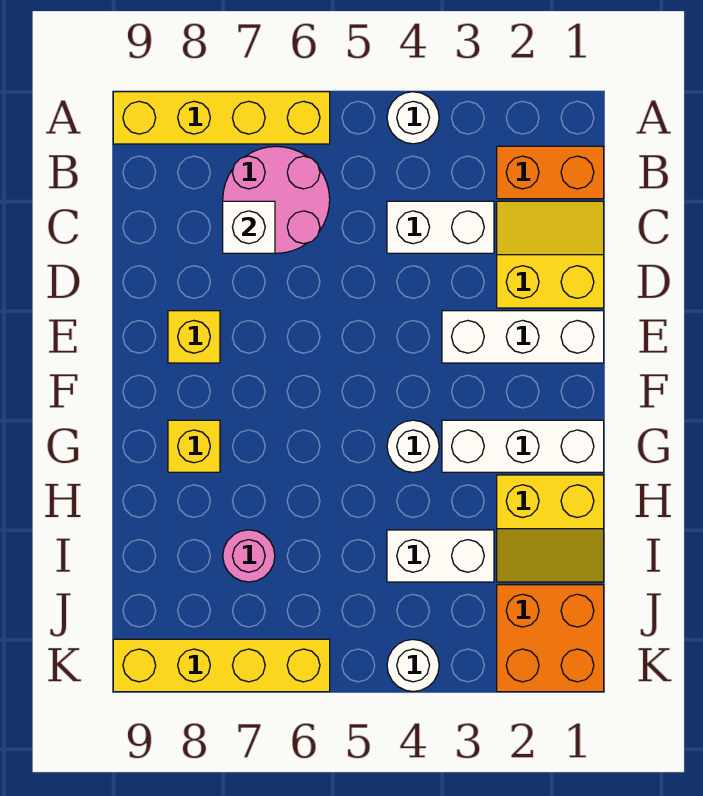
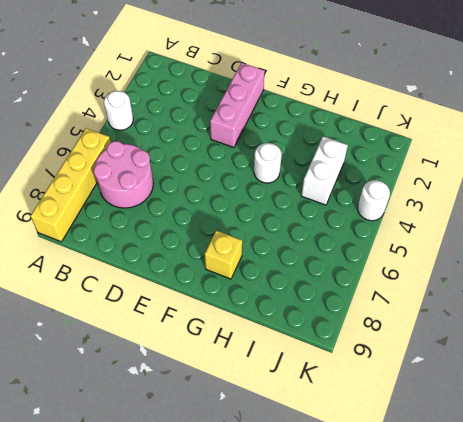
pink 1x3 brick [210,63,265,147] -> white 1x3 brick [442,311,604,363]
none -> orange 1x2 brick [497,146,604,199]
none -> yellow 2x2 slope [497,201,604,308]
none -> white 1x2 brick [387,201,494,253]

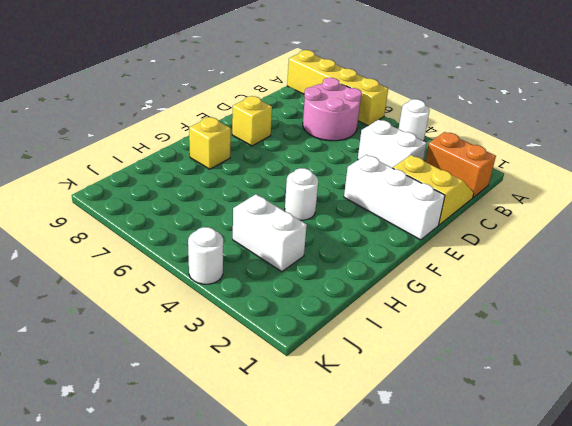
none -> white 1x3 brick [442,420,604,472]
none -> yellow 2x2 slope [497,475,604,582]
none -> pink 1x1 round brick [223,530,275,582]

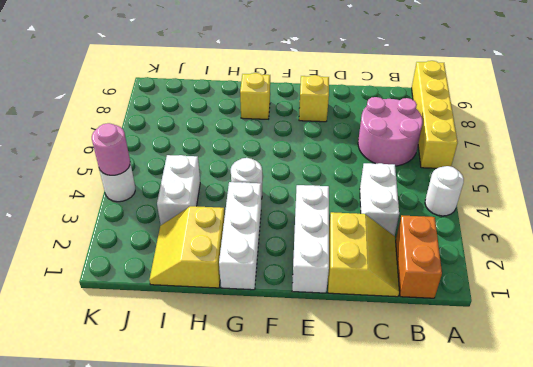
pink 1x1 round brick [92,123,130,175] -> pink 1x1 round brick moved to [223,530,275,582]
none -> orange 2x2 brick [497,585,604,692]
none -> yellow 1x4 brick [113,639,330,692]
none -> white 1x1 brick [223,201,275,253]

